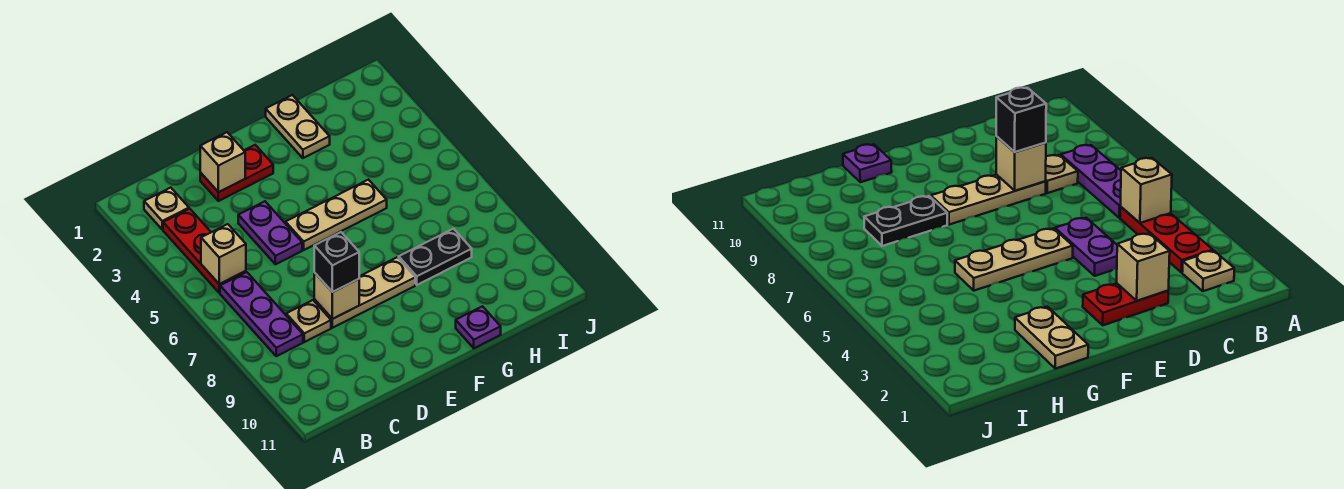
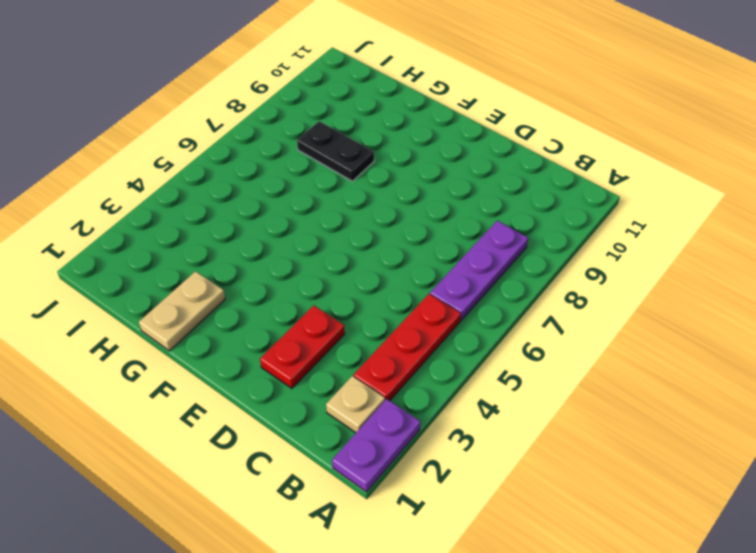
purple 1x2 plate [332,399,420,492] -> purple 1x2 plate moved to [238,201,302,264]
red 1x2 plate [260,306,345,388] -> red 1x2 plate turned to [200,145,273,201]
none -> tan 1x1 plate [286,300,331,342]
none -> tan 1x3 plate [314,257,415,328]
none -> tan 1x3 plate [286,180,387,250]

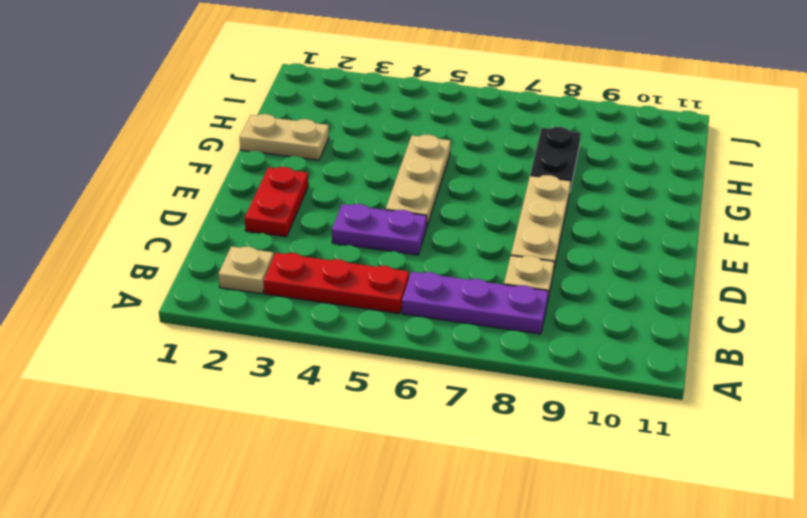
none -> purple 1x1 plate [456,306,501,348]
none -> tan 1x1 brick [201,224,246,284]
none -> tan 1x1 brick [200,132,245,192]

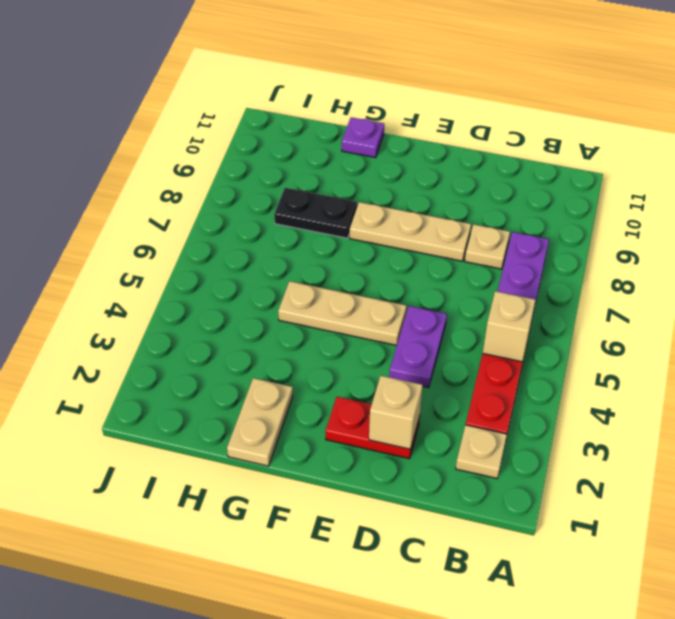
none -> tan 1x1 brick [314,272,359,319]
none -> black 1x1 brick [314,232,359,292]

